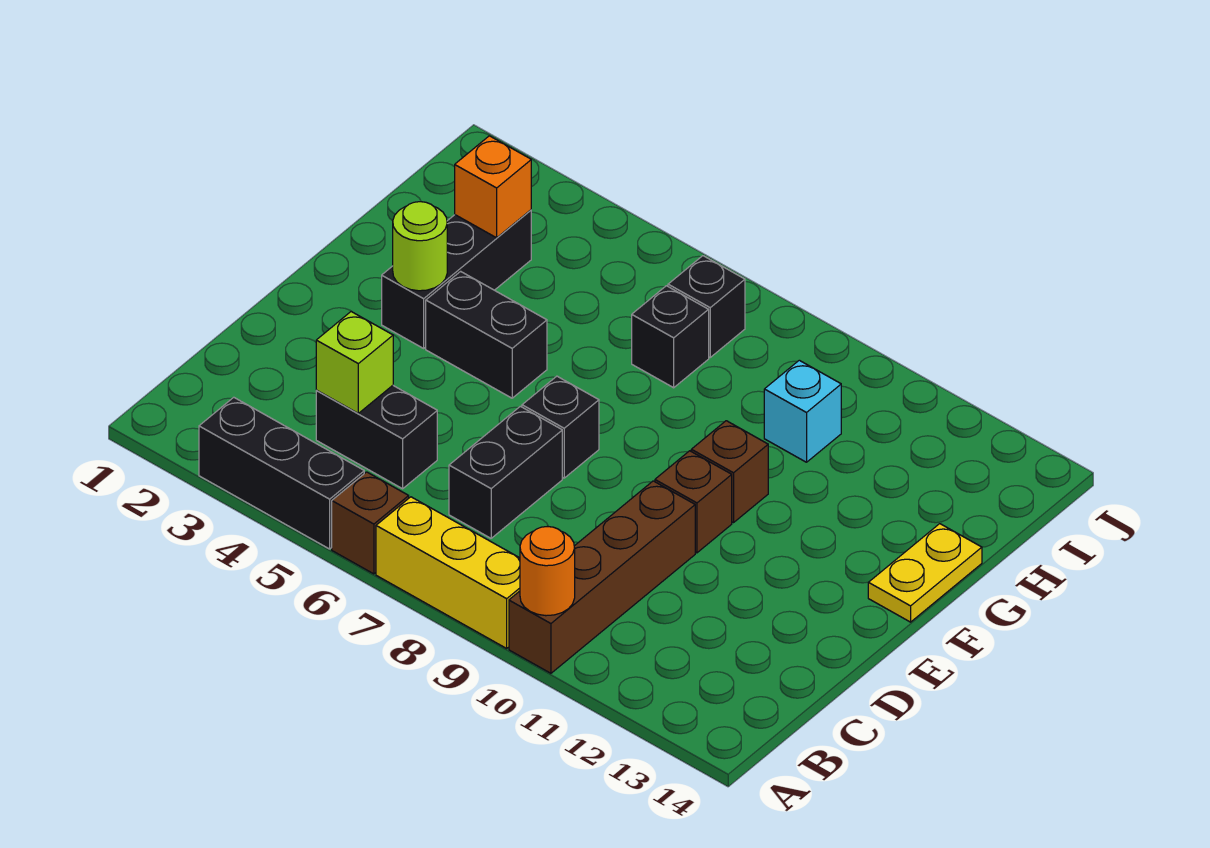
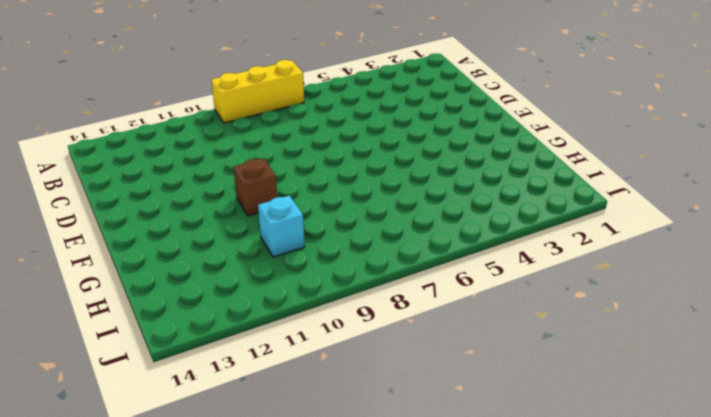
none -> black 1x3 brick [199,397,364,549]
none -> brown 1x1 brick [332,472,409,574]
none -> brown 1x4 brick [509,481,695,673]

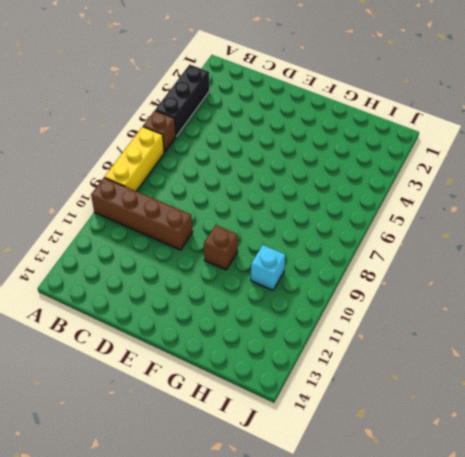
none -> black 1x2 brick [316,386,437,489]
none -> black 1x2 brick [449,406,562,538]
none -> black 1x1 brick [522,376,599,478]

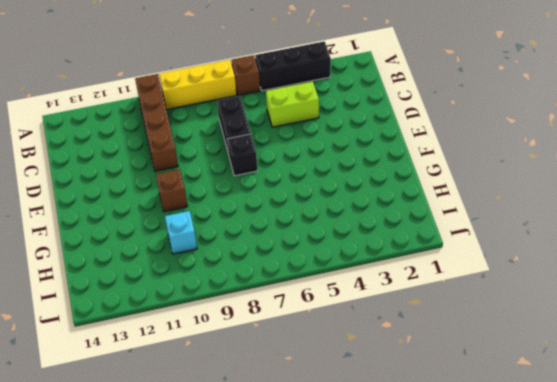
lime 1x2 brick [266,82,319,127] -> black 1x2 brick [316,386,437,489]
none -> brown 1x1 brick [655,451,732,553]
none -> black 1x3 brick [382,210,531,348]
none -> black 1x2 brick [426,271,547,398]

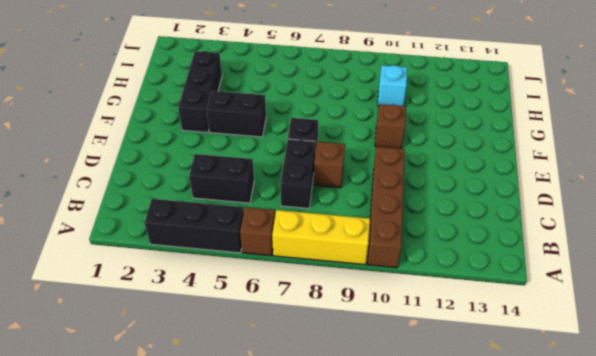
brown 1x1 brick [314,142,345,188] -> brown 1x1 brick moved to [655,451,732,553]
none -> yellow 1x2 plate [868,524,982,622]
none -> black 1x1 brick [632,286,709,388]
none -> black 1x1 brick [668,256,745,357]

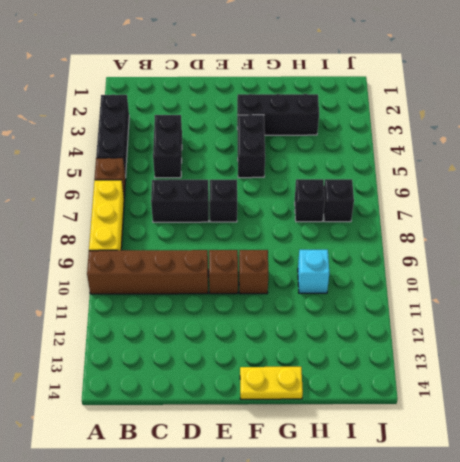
none -> orange 1x1 round brick [520,527,575,616]
none -> lime 1x1 brick [316,312,393,413]
none -> lime 1x1 round brick [393,202,447,291]

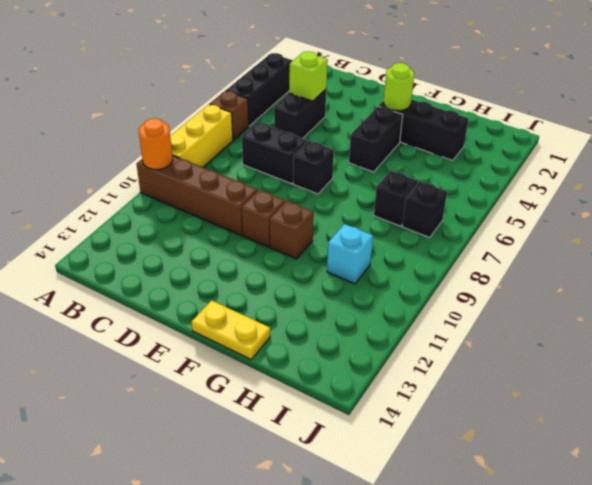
none -> orange 1x1 brick [455,136,531,238]

